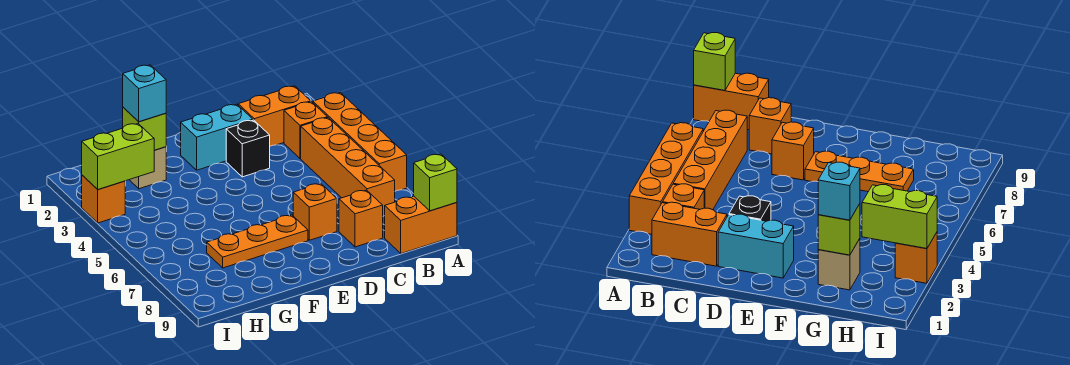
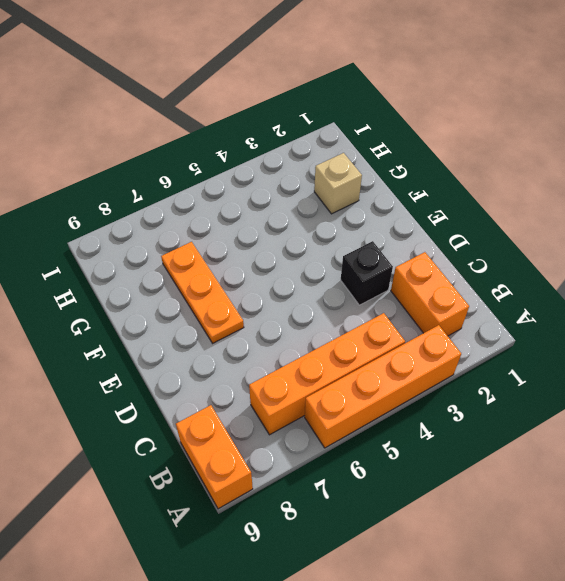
none -> orange 1x1 brick [284,102,327,158]
none -> orange 1x1 brick [339,190,383,247]
none -> cyan 1x2 brick [181,104,253,170]

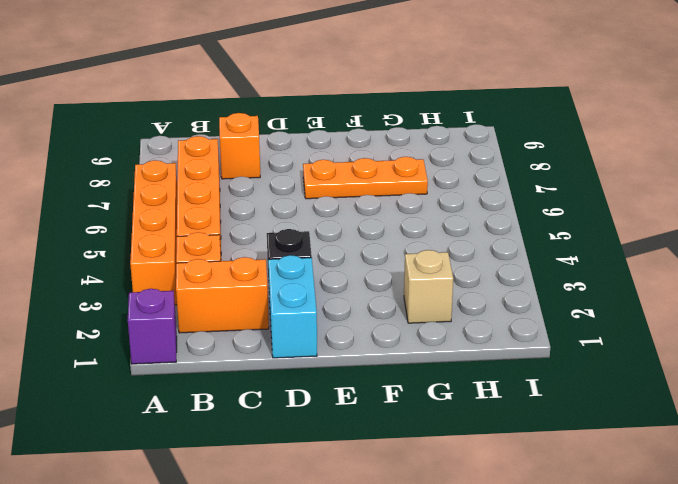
purple 1x1 brick [128,289,177,364] -> none
cyan 1x2 brick [268,255,317,358] -> cyan 1x2 brick turned to [181,104,253,170]
none -> orange 1x2 brick [385,196,457,253]
none -> orange 1x1 brick [293,183,337,240]
none -> orange 1x1 brick [82,175,125,223]

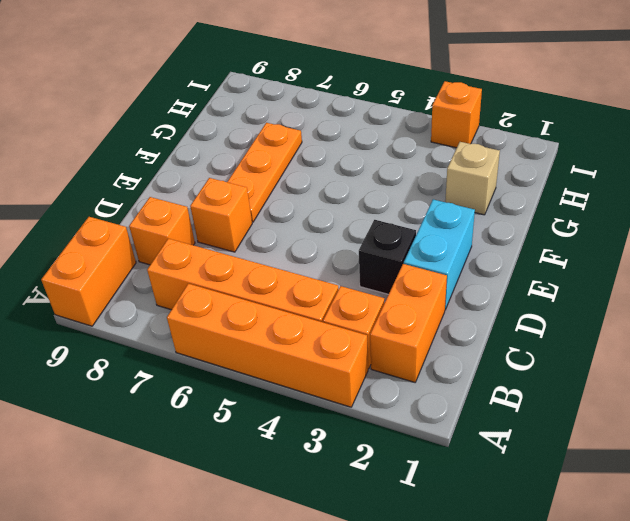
none -> lime 1x1 brick [414,154,457,211]
none -> lime 1x1 brick [123,107,166,150]
none -> lime 1x2 brick [82,124,155,190]

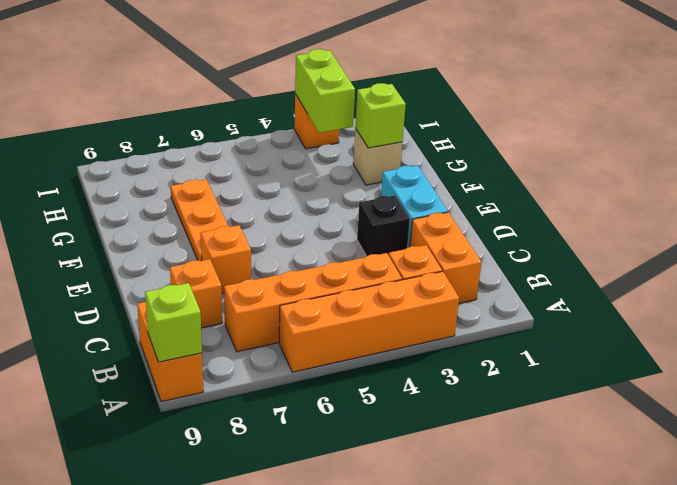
none -> cyan 1x1 brick [123,65,166,122]

